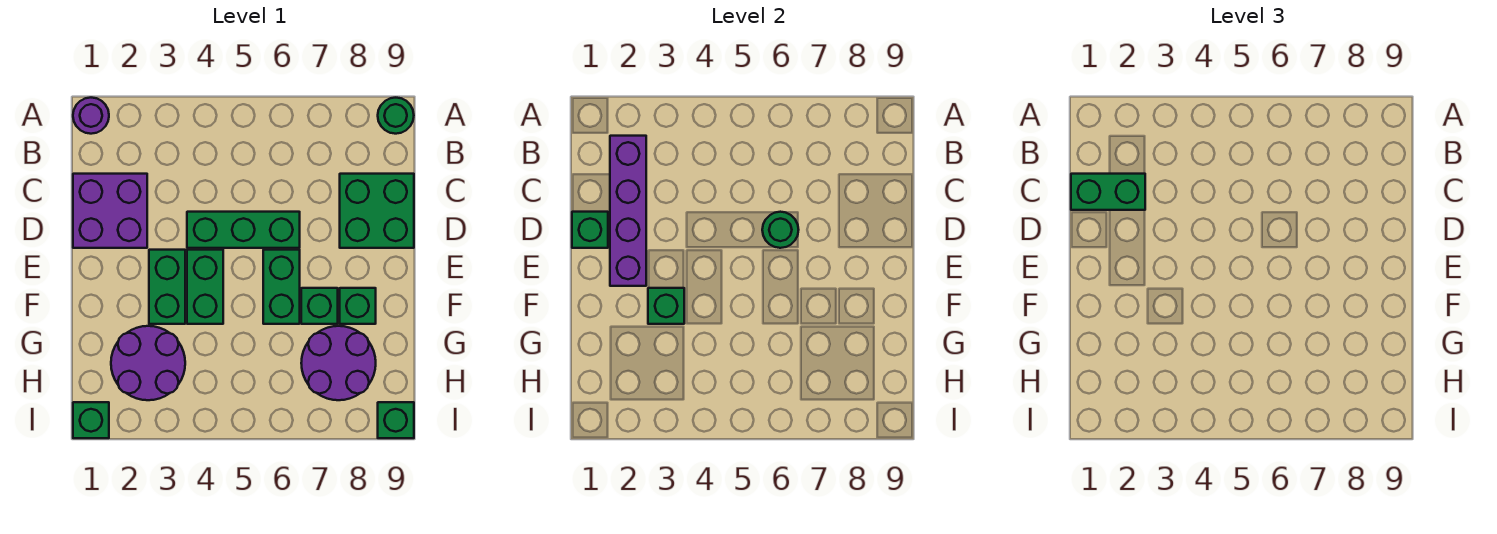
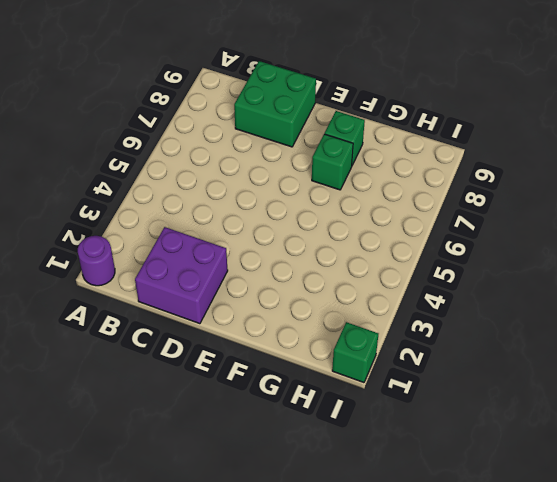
none -> green 1x1 round brick [378,98,414,134]
none -> green 1x3 brick [187,212,300,248]
none -> green 1x2 brick [149,250,185,324]

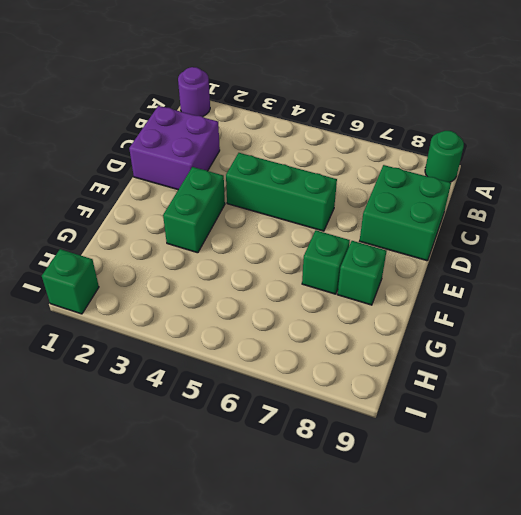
none -> green 1x2 brick [187,250,223,324]
none -> green 1x2 brick [263,250,300,324]
none -> purple 2x2 round brick [111,326,185,400]

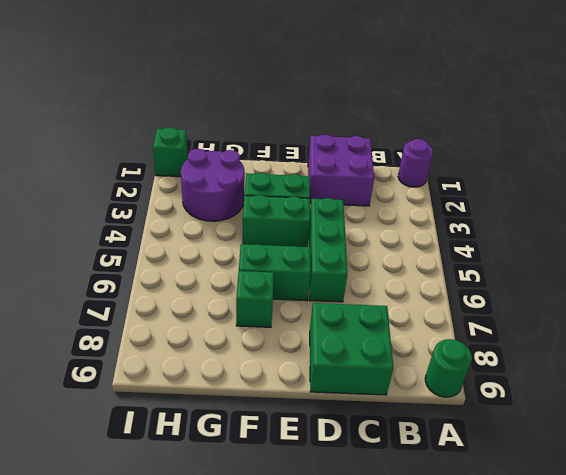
none -> green 1x1 brick [340,288,376,324]
none -> purple 2x2 round brick [301,326,376,400]
none -> green 1x1 brick [378,402,414,438]

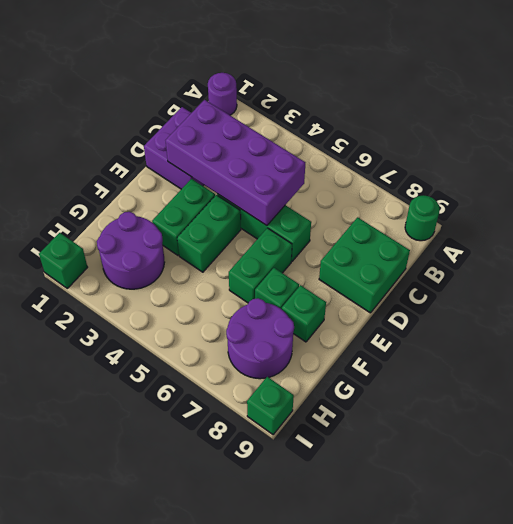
purple 2x4 brick [165,100,305,226] -> purple 1x4 brick [610,136,646,286]
none -> green 1x1 brick [572,212,608,248]
none -> green 1x1 round brick [762,212,799,248]
none -> green 1x1 brick [648,288,684,324]

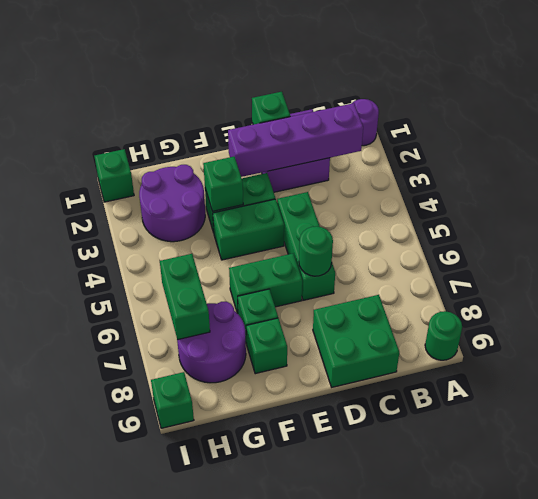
green 1x2 brick [160,254,210,340] -> green 1x2 brick moved to [1071,174,1145,210]

